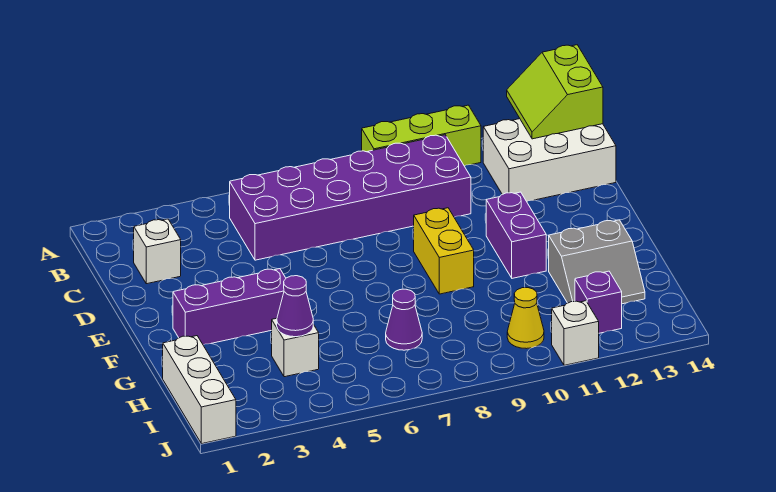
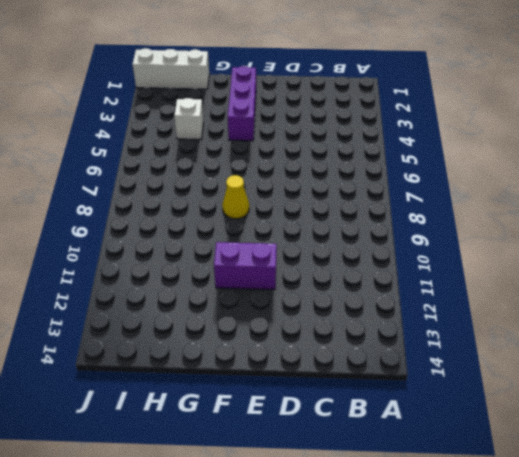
yellow 1x1 cone [222,175,249,219] -> yellow 1x1 cone moved to [507,288,544,349]
none -> lime 1x3 brick [362,105,481,166]
none -> purple 2x6 brick [230,135,471,260]
none -> white 2x3 brick [483,119,616,201]

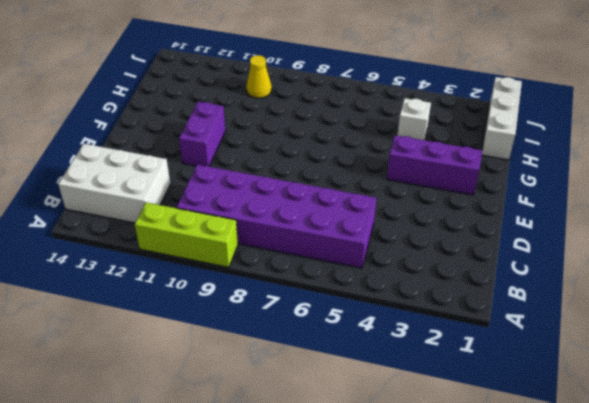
none -> white 1x1 brick [134,219,181,284]
none -> yellow 1x2 brick [414,208,474,294]
none -> grey 2x2 slope [549,220,645,304]

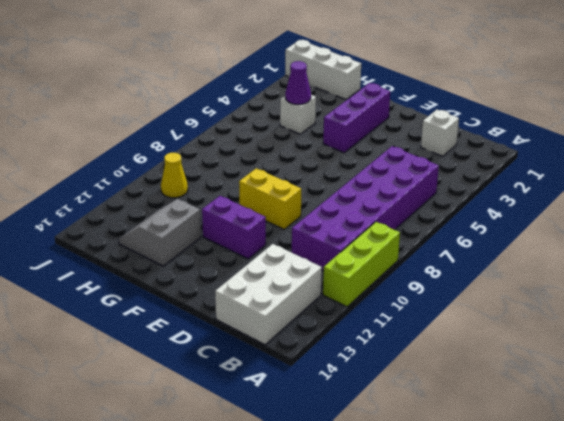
none -> purple 1x1 cone [386,289,422,350]
none -> purple 1x1 brick [575,271,622,333]
none -> white 1x1 brick [552,301,599,365]

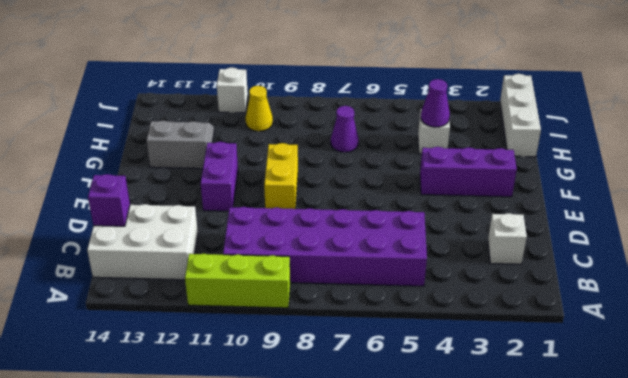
purple 1x1 brick [88,174,130,226] -> purple 1x1 brick moved to [575,271,622,333]
none -> lime 2x2 slope [507,45,603,139]

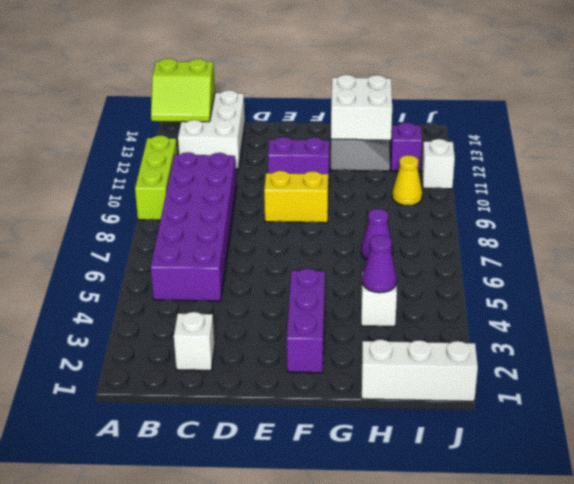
white 2x2 brick [331,75,392,140] -> none

